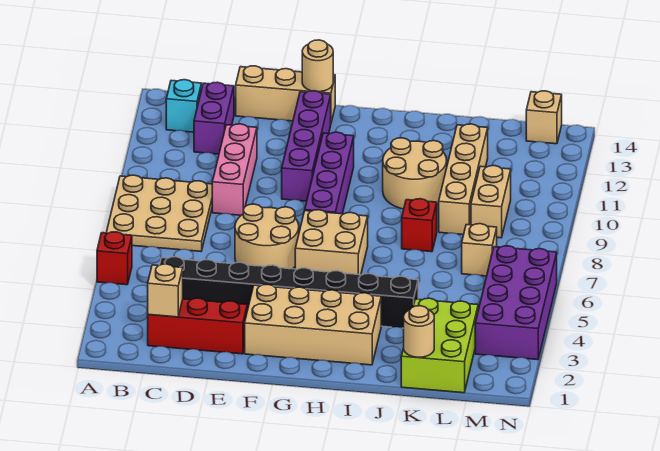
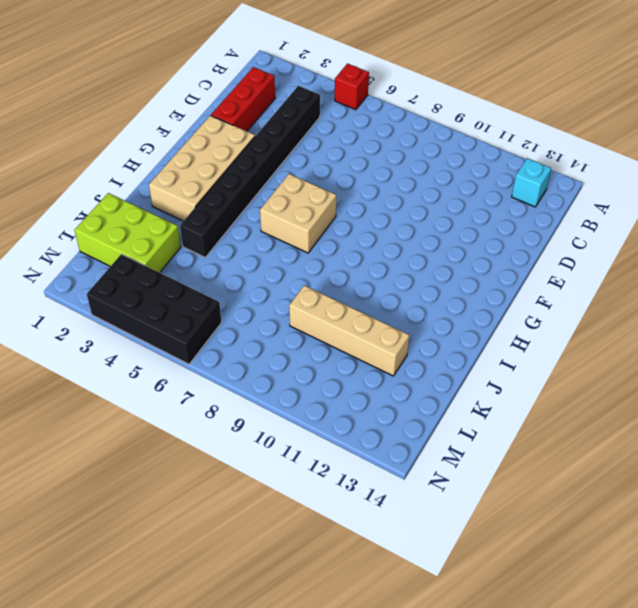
black 2x4 brick [87,254,222,364] -> purple 2x4 brick [475,246,557,360]
none -> tan 3x3 plate [106,175,212,251]
none -> purple 1x2 brick [194,82,234,154]
none -> pink 1x3 brick [212,124,257,215]

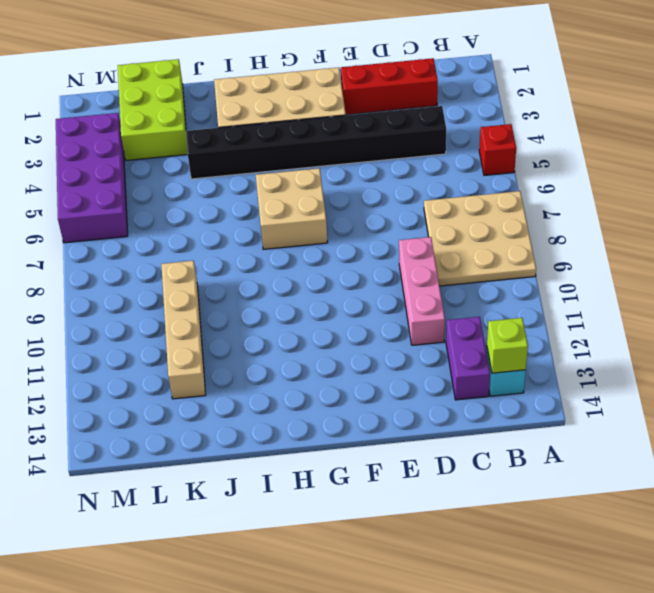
lime 1x1 brick [487,318,528,373] -> none
none -> tan 1x3 brick [236,66,335,122]
none -> tan 2x2 round brick [235,204,299,269]
none -> purple 1x4 brick [282,91,331,201]

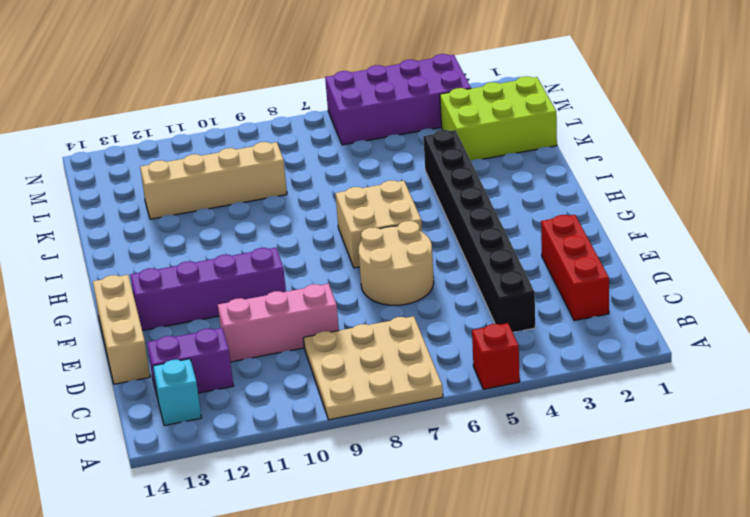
none -> tan 2x4 brick [245,285,381,365]
none -> purple 1x4 brick [305,132,354,214]
none -> tan 2x2 round brick [383,138,447,209]

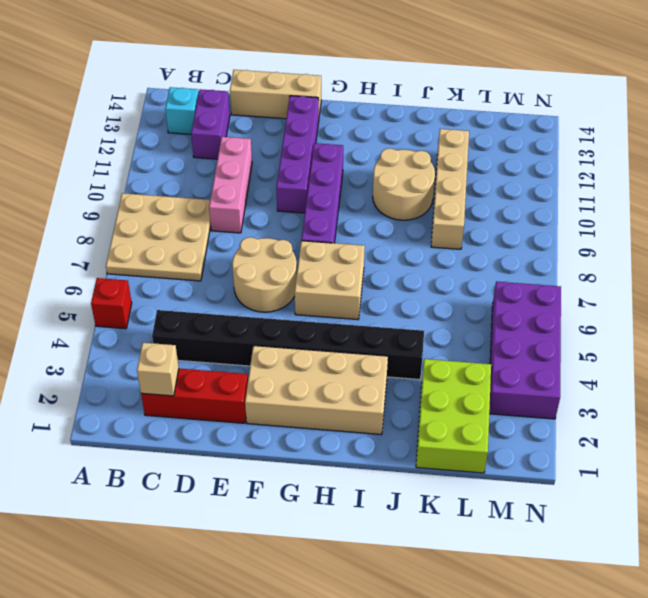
none -> red 1x1 brick [402,199,437,252]
none -> tan 1x1 brick [462,224,497,276]
none -> tan 1x2 brick [471,166,511,238]

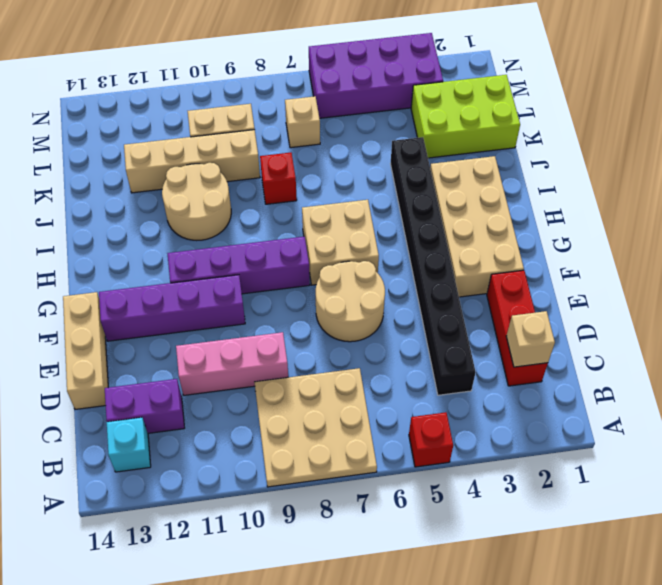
none -> tan 1x1 brick [526,91,562,144]
none -> tan 1x1 round brick [302,40,333,92]
none -> tan 1x1 round brick [404,306,434,357]

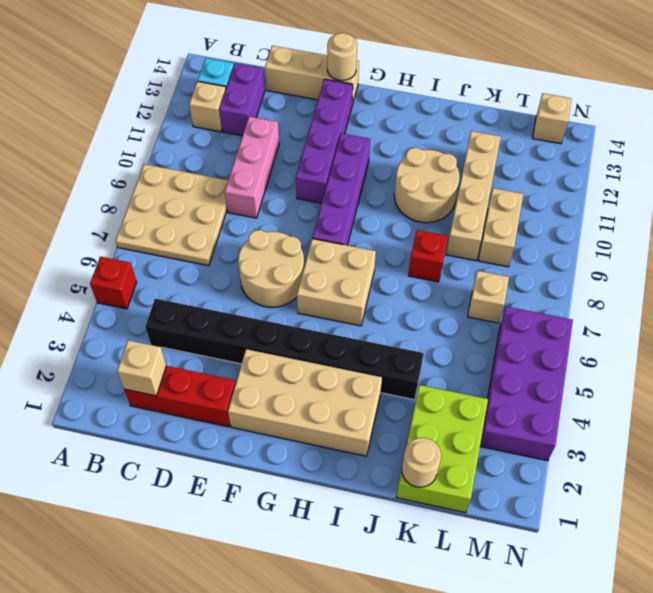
tan 1x1 brick [189,81,226,132] -> none

